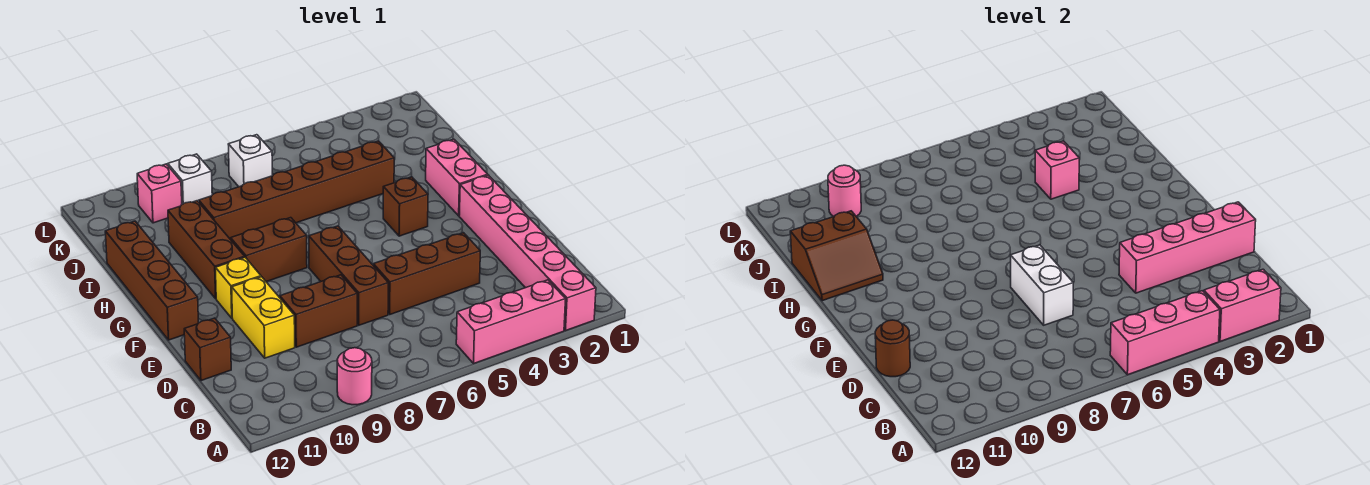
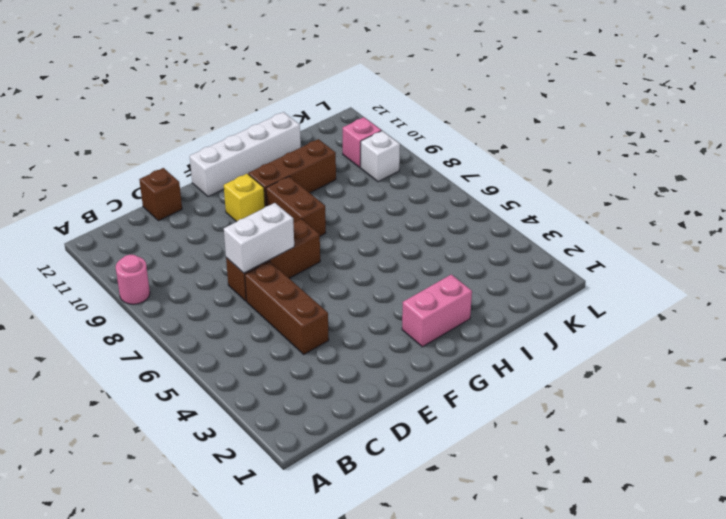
white 1x4 brick [190,112,301,197] -> brown 1x4 brick [105,221,199,340]
none -> pink 1x6 brick [459,175,596,331]
none -> pink 1x3 brick [456,280,566,363]
none -> brown 1x2 brick [280,275,357,347]

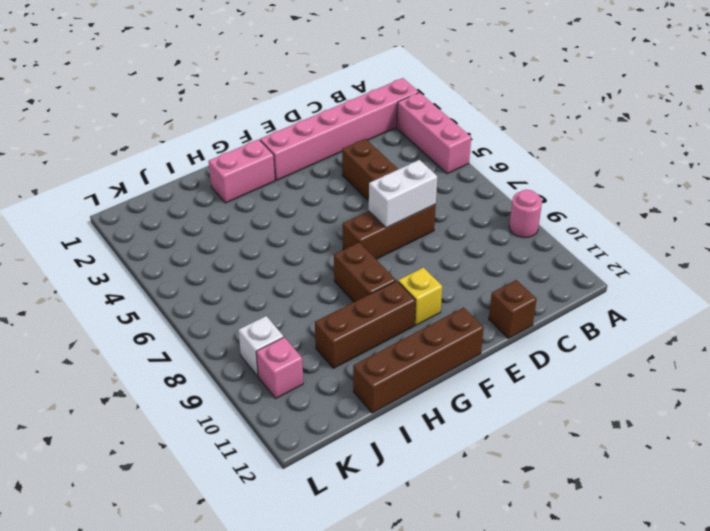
none -> brown 1x2 brick [280,275,357,347]
none -> yellow 1x2 brick [232,277,295,358]
none -> brown 1x1 brick [383,177,428,236]

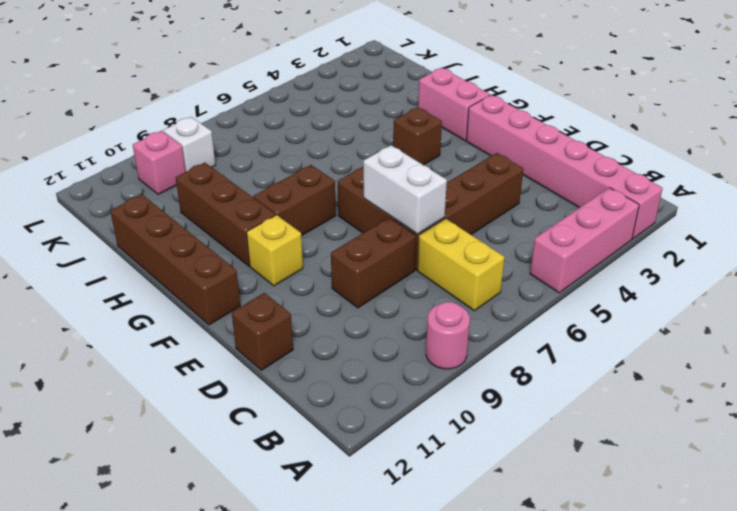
yellow 1x2 brick [418,219,505,311] -> yellow 1x2 brick moved to [232,277,295,358]
none -> brown 1x6 brick [199,141,394,240]
none -> white 1x1 brick [228,135,272,187]
none -> pink 1x2 brick [1204,269,1281,341]

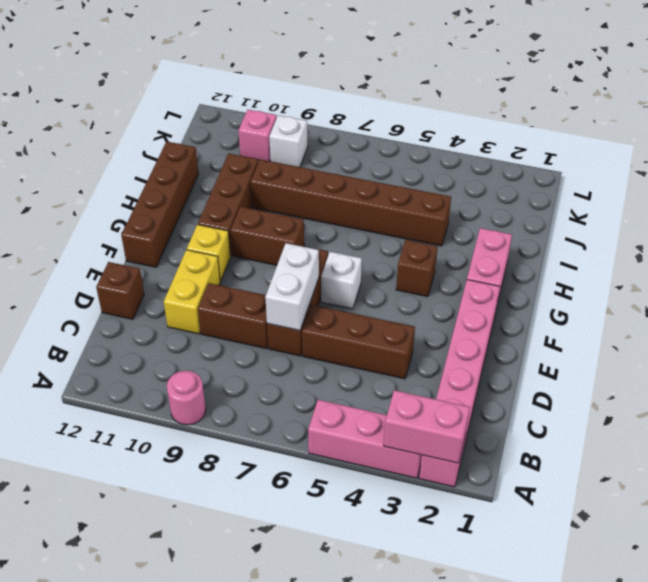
white 1x1 brick [321,252,362,309] -> white 1x1 brick moved to [228,135,272,187]
none -> pink 1x3 brick [1110,291,1220,375]
none -> pink 1x4 brick [1119,202,1256,293]
none -> brown 1x1 round brick [875,320,910,377]

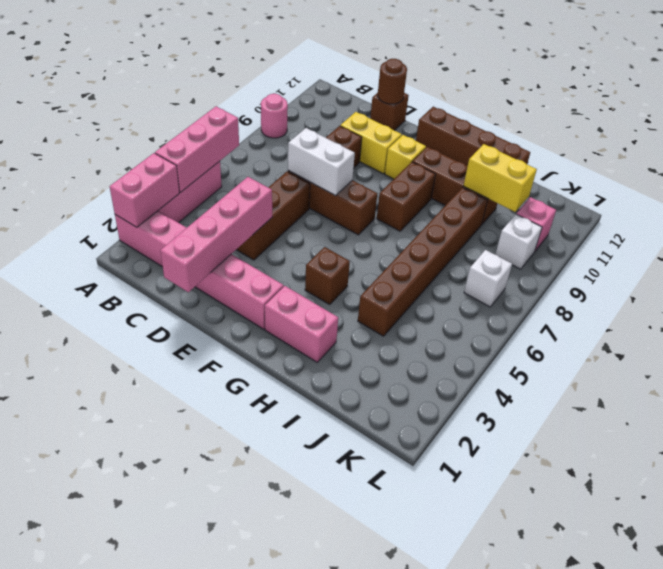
yellow 1x2 brick [464,144,537,212] -> none
none -> brown 2x2 slope [790,211,883,301]
none -> pink 1x1 brick [1035,141,1079,199]
none -> pink 1x1 round brick [828,165,861,217]

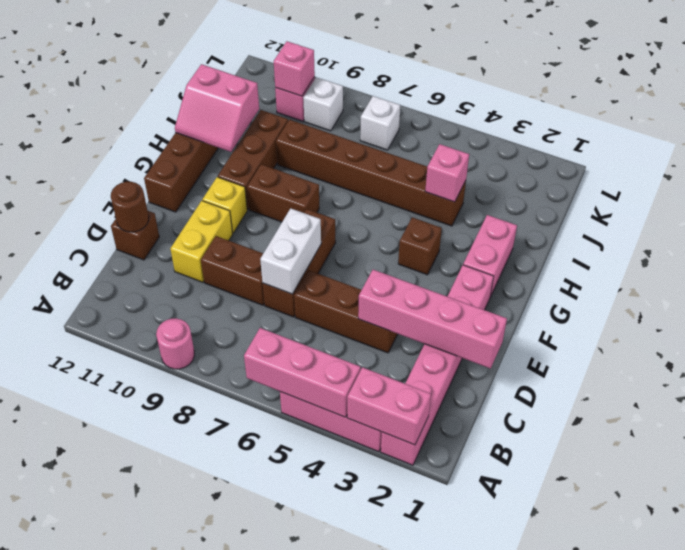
pink 2x2 slope [175,64,259,152] -> brown 2x2 slope [790,211,883,301]
pink 1x1 brick [274,41,315,96] -> pink 1x1 round brick [828,165,861,217]

